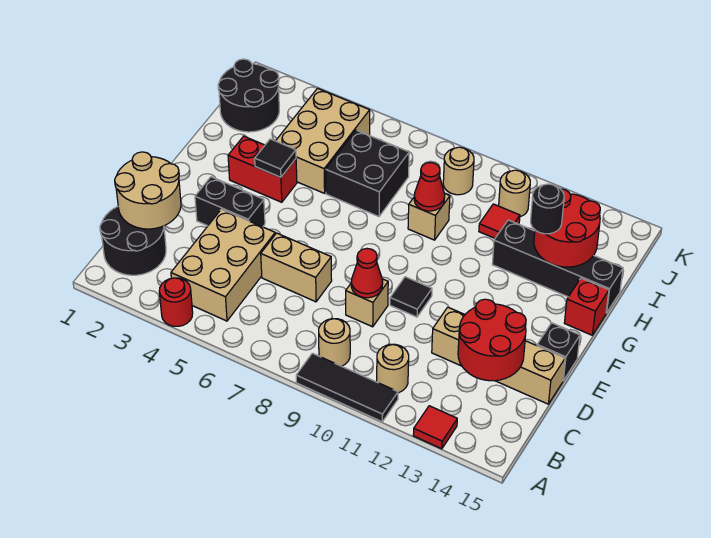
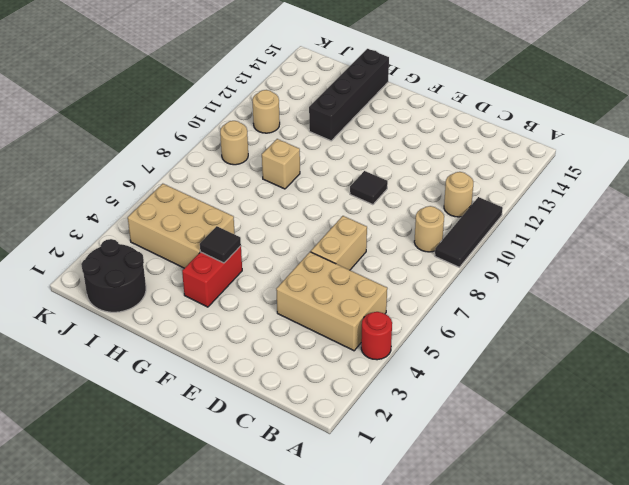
none -> red 1x1 tile [413,406,457,449]
none -> black 2x2 round brick [100,207,166,275]
none -> tan 1x1 brick [346,279,388,327]
none -> tan 1x4 brick [432,307,565,404]

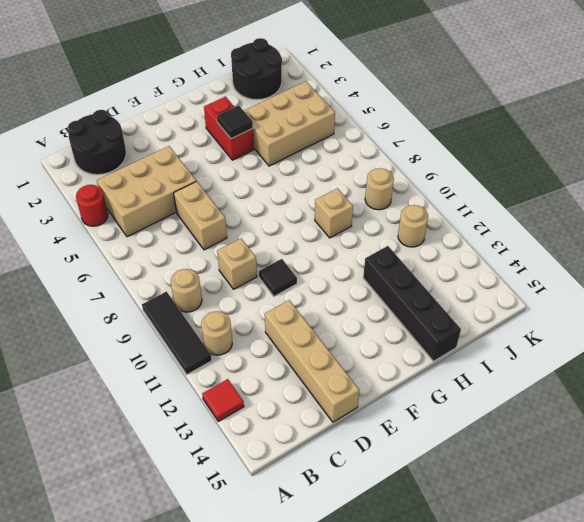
none -> black 1x2 brick [195,177,265,227]
none -> black 1x1 brick [537,323,580,381]
none -> red 1x1 brick [564,278,609,335]
none -> black 2x2 brick [326,130,409,216]

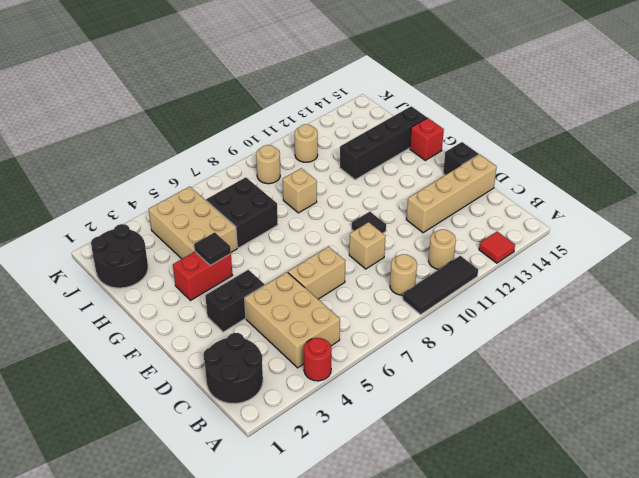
none -> red 1x1 tile [479,204,520,238]
none -> tan 2x2 round brick [115,152,181,229]
none -> red 2x2 round brick [458,299,526,381]
none -> red 1x1 cone [351,249,383,298]

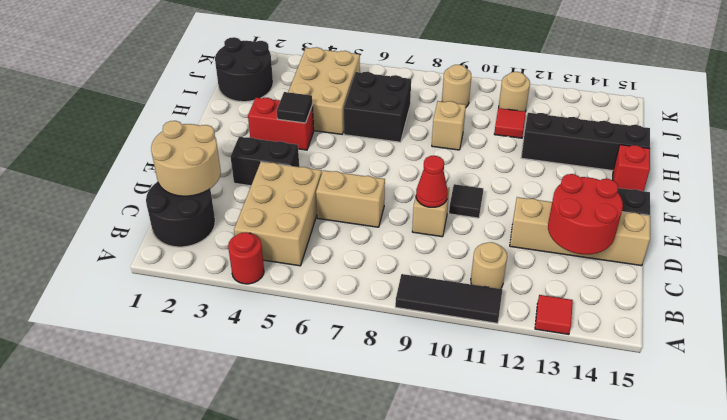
none -> tan 1x1 round brick [319,319,350,366]
none -> red 1x1 cone [414,163,445,211]
none -> red 2x2 round brick [534,189,600,267]
none -> black 1x1 round brick [531,184,564,234]

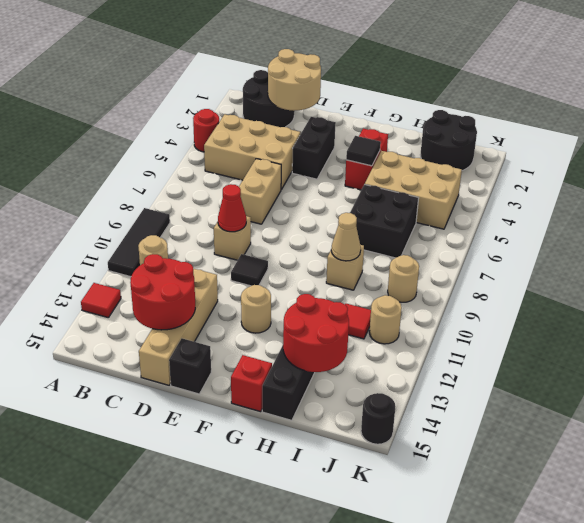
tan 1x1 round brick [241,285,271,333] -> tan 1x1 round brick moved to [319,319,350,366]
tan 1x1 cone [331,213,361,261] -> red 1x1 cone [414,163,445,211]
black 1x1 round brick [361,393,395,444] -> black 1x1 round brick moved to [531,184,564,234]

